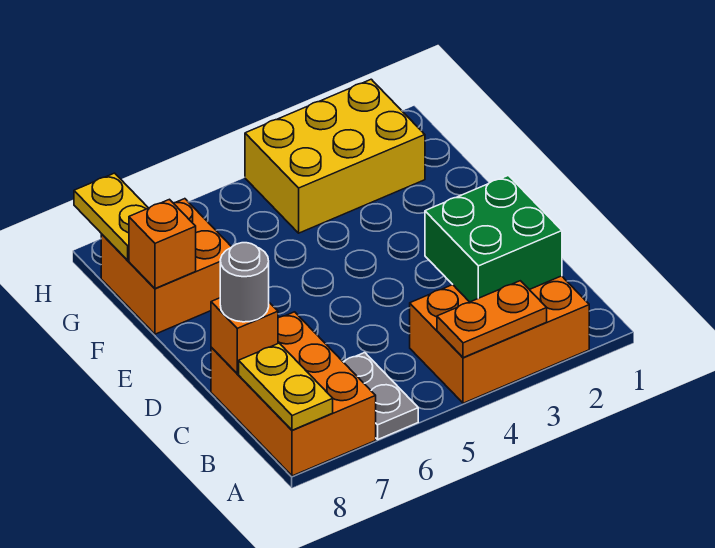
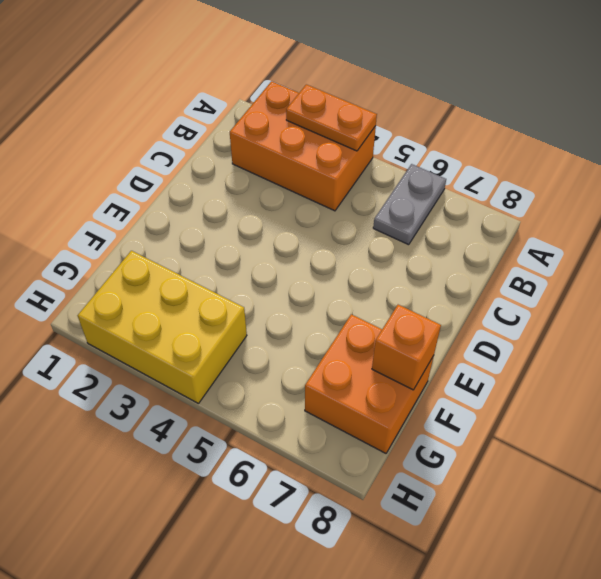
none -> orange 2x3 brick [211,312,376,476]
none -> yellow 1x2 plate [239,343,333,430]
none -> green 2x2 brick [425,175,562,302]

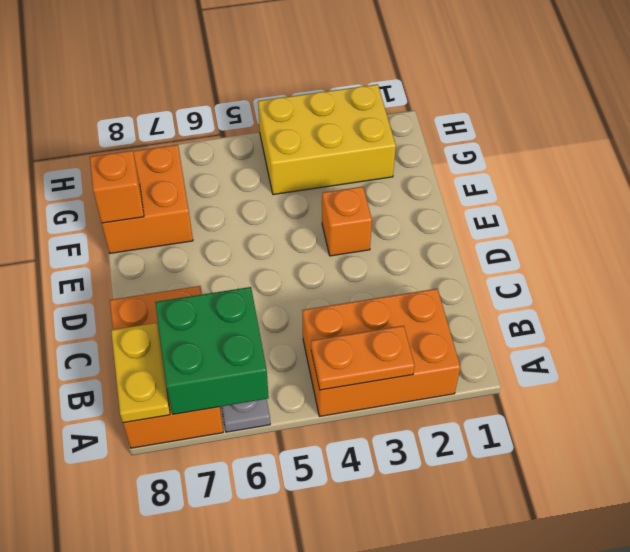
green 2x2 brick [155,287,269,414] -> green 2x2 brick moved to [425,175,562,302]
orange 1x1 brick [322,187,372,256] -> orange 1x1 brick moved to [211,298,278,374]
none -> yellow 1x2 plate [74,173,148,260]
none -> grey 1x1 round brick [220,243,269,322]

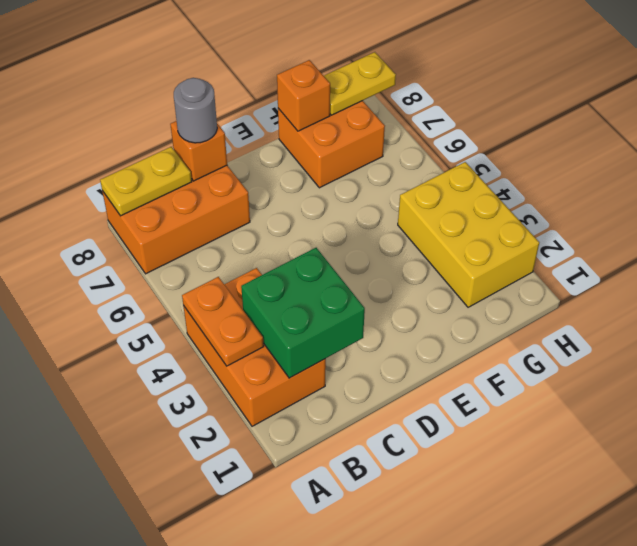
none -> grey 1x2 plate [343,353,418,439]

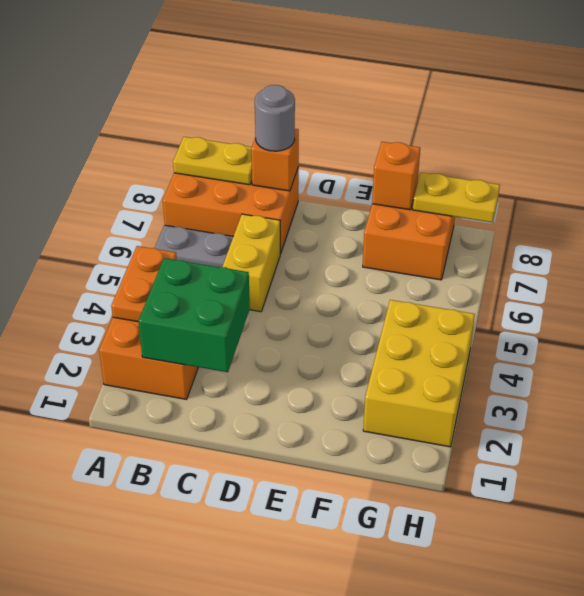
yellow 1x2 brick [222,214,280,312] -> none

